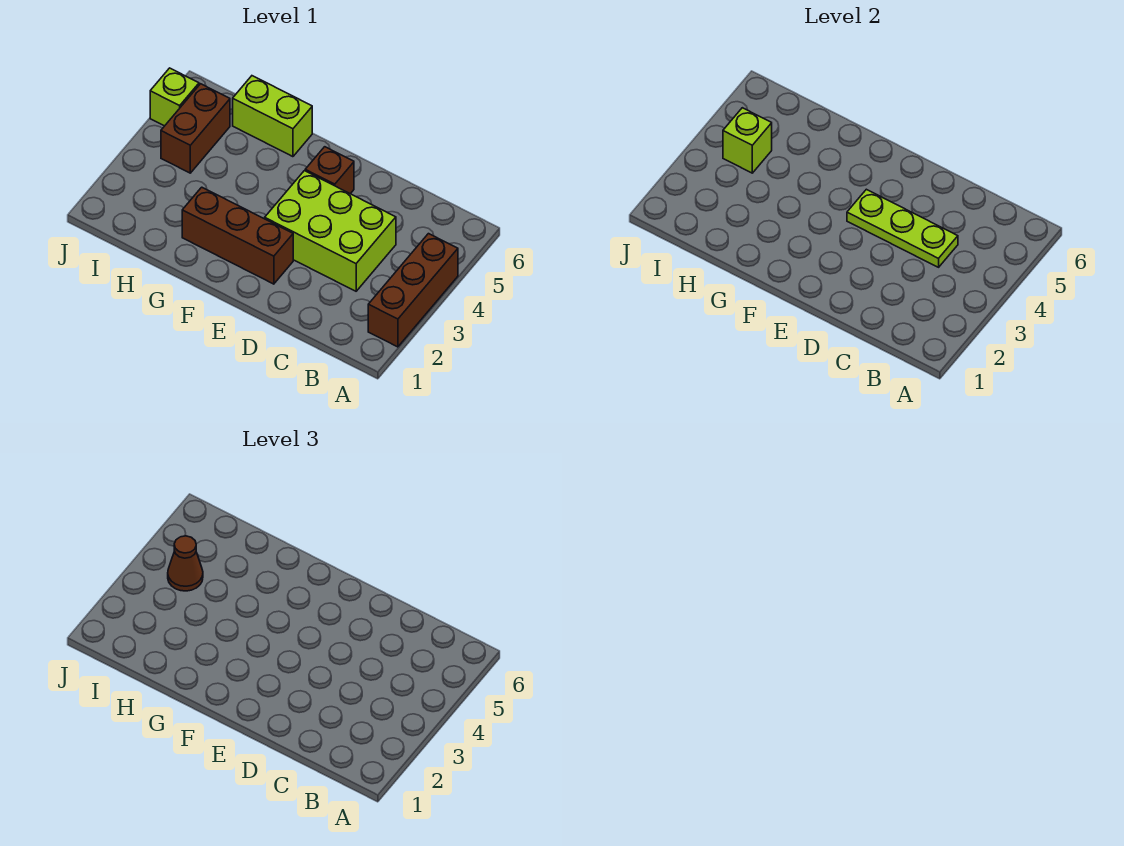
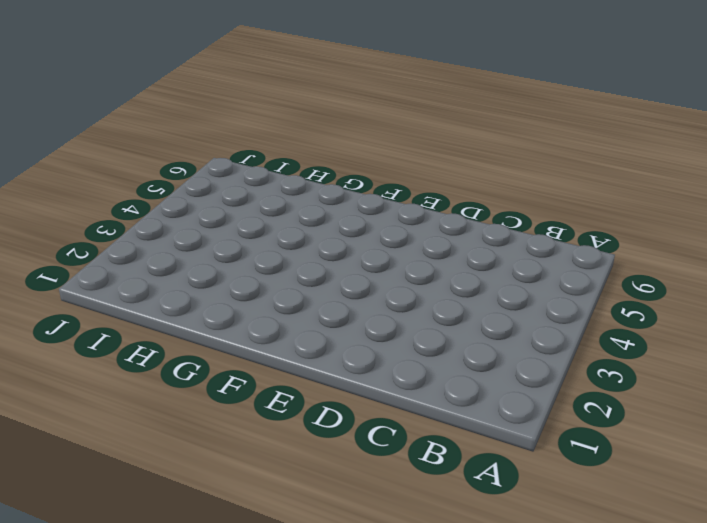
none -> brown 1x3 brick [368,234,458,347]
none -> lime 2x3 brick [265,171,396,291]

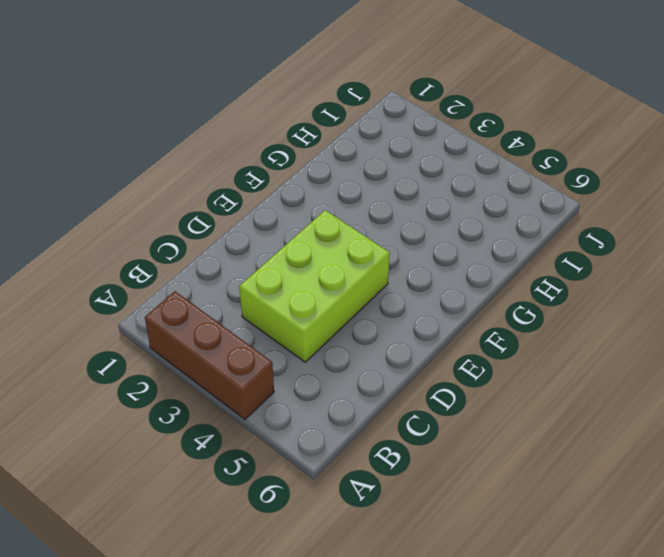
none -> brown 1x3 brick [182,187,293,284]
none -> brown 1x1 brick [305,147,354,194]

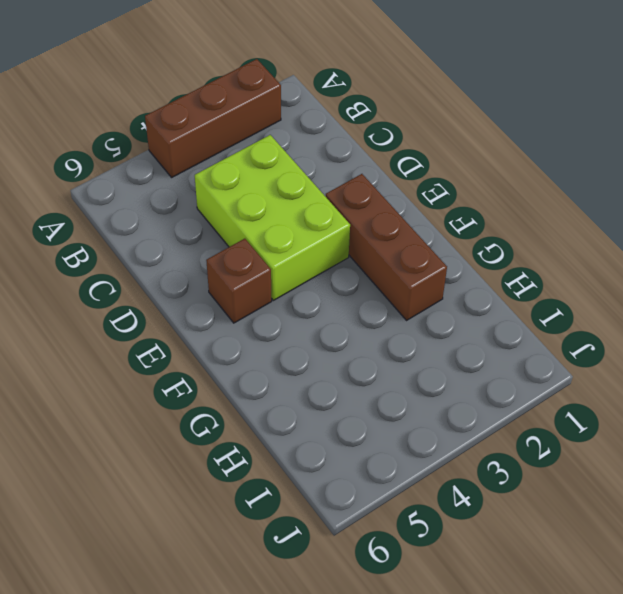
none -> lime 1x2 brick [233,76,312,157]
none -> brown 1x2 brick [161,84,230,173]

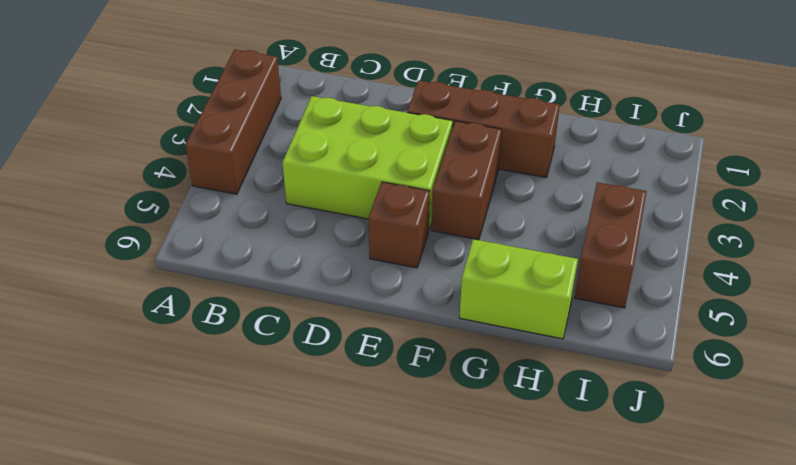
brown 1x2 brick [432,121,502,240] -> none
none -> lime 1x1 brick [150,68,199,126]
none -> lime 1x3 plate [847,189,958,267]

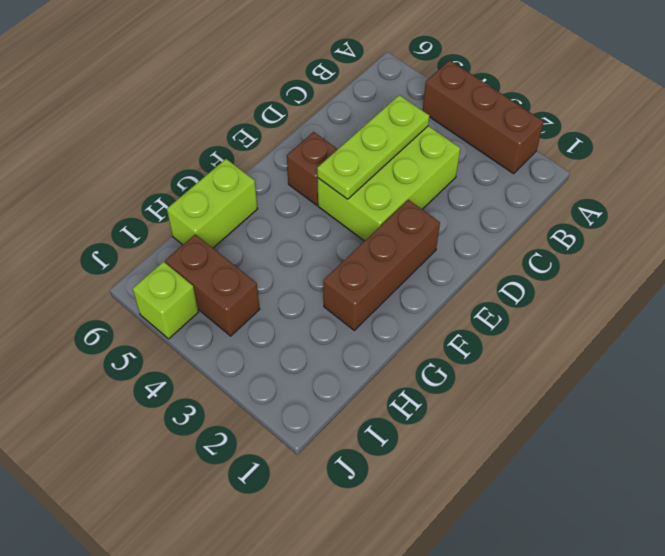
none -> lime 1x1 brick [723,108,772,173]
none -> brown 1x1 cone [168,536,203,591]

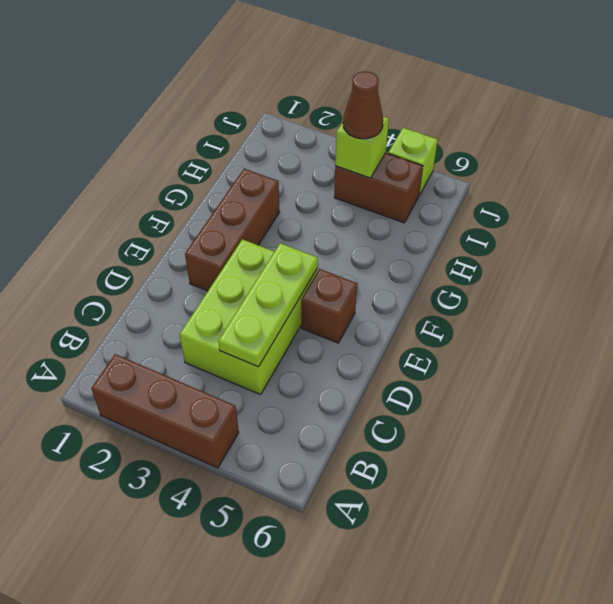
none -> lime 1x2 brick [233,76,312,157]

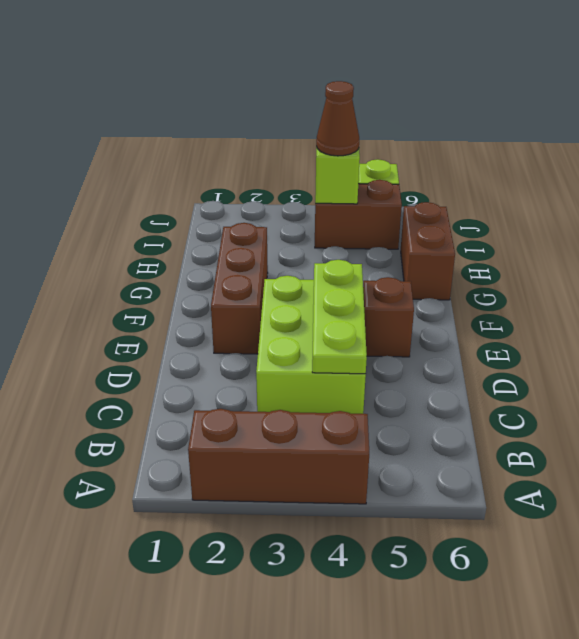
brown 1x2 brick [401,202,455,300] -> lime 1x2 brick [233,76,312,157]

